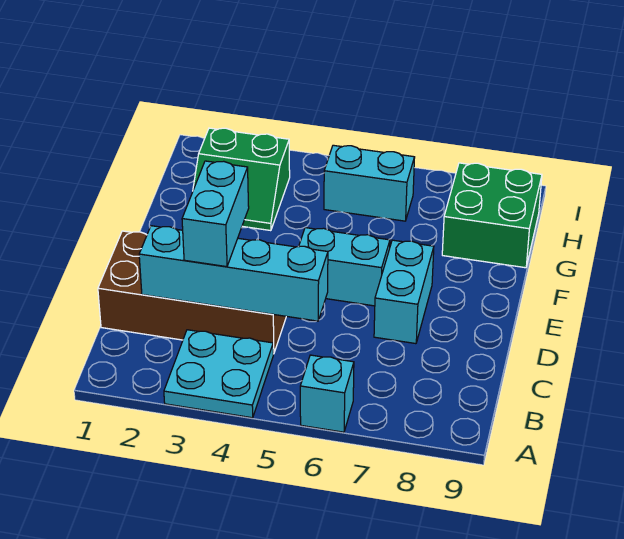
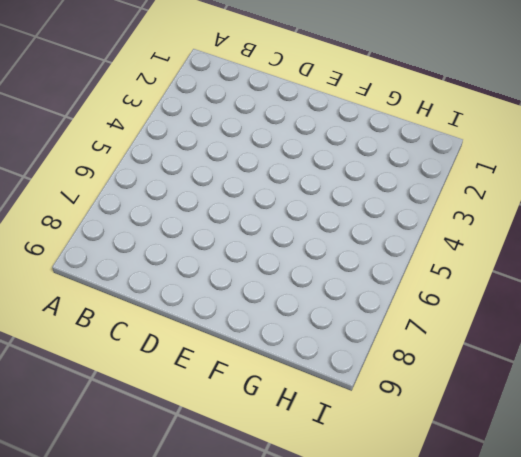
none -> cyan 2x2 plate [164,330,273,418]
none -> cyan 1x1 brick [300,355,354,432]

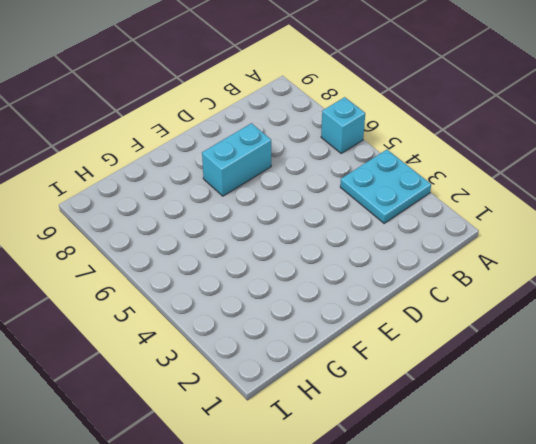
none -> brown 2x4 brick [98,231,286,354]
none -> cyan 1x2 brick [299,228,390,306]

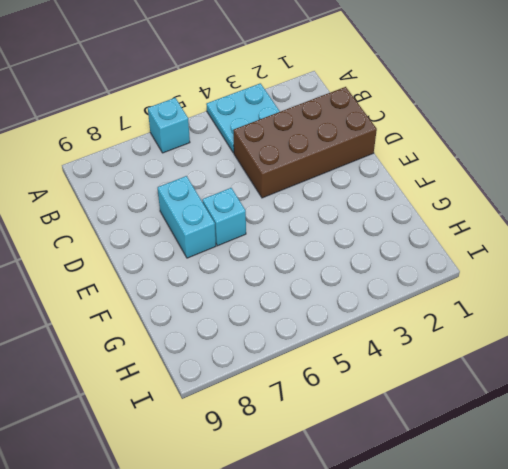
cyan 1x1 brick [202,188,246,246] -> cyan 1x2 brick [299,228,390,306]
none -> green 2x2 slope [193,128,290,231]
none -> green 2x2 brick [442,163,542,268]

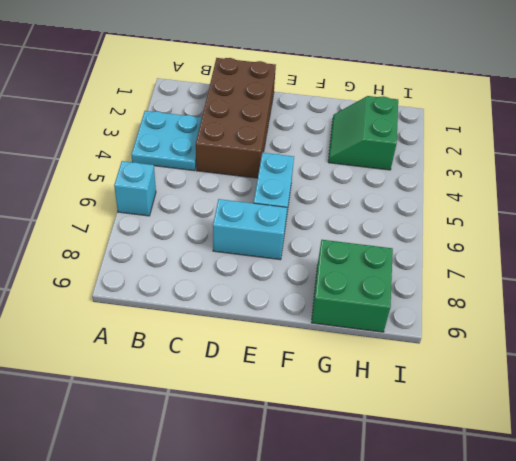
none -> cyan 1x2 brick [324,145,415,221]
none -> cyan 1x4 brick [139,226,328,321]

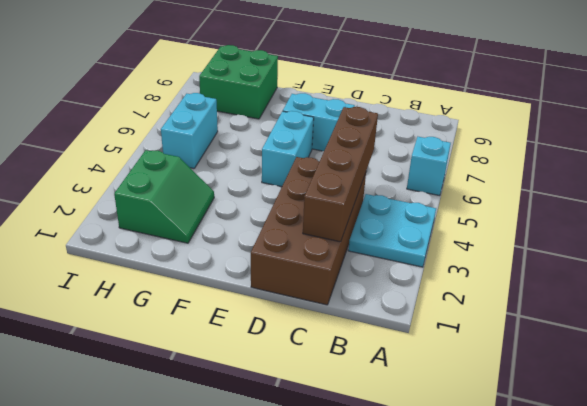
brown 1x4 brick [303,107,378,242] -> cyan 1x4 brick [139,226,328,321]
none -> cyan 1x2 brick [182,161,249,267]

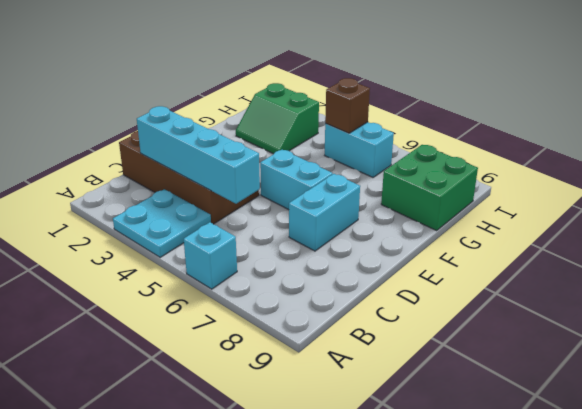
brown 1x1 brick [325,78,370,133] -> none
none -> cyan 1x2 brick [182,161,249,267]

